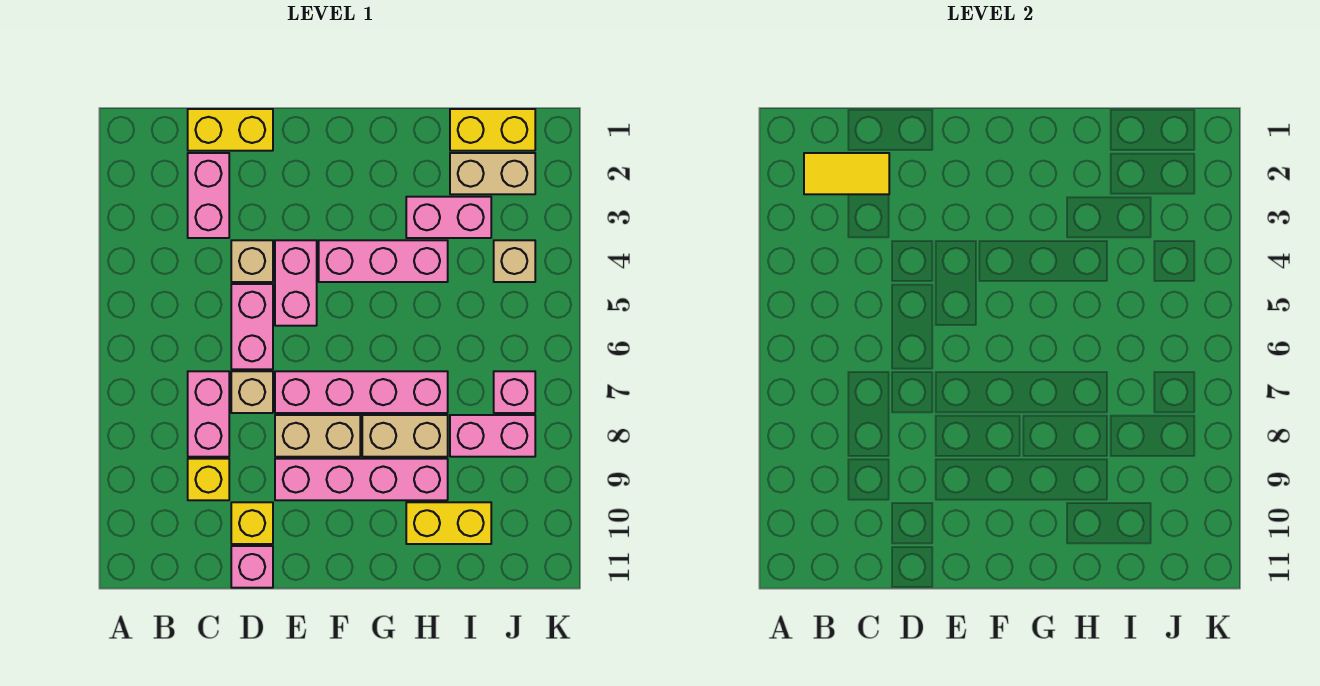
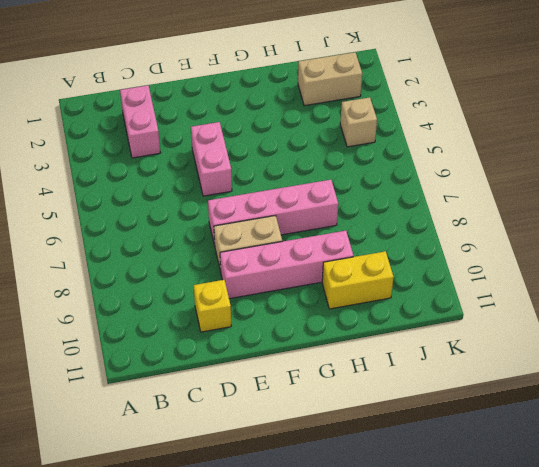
none -> yellow 1x2 brick [188,109,273,151]
none -> pink 1x2 brick [188,371,229,457]
none -> yellow 1x1 brick [188,459,229,500]

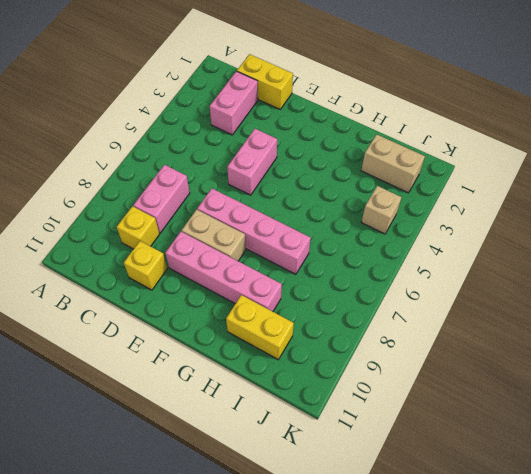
none -> tan 1x1 brick [231,240,273,282]
none -> pink 1x2 brick [231,284,273,369]
none -> tan 1x1 brick [231,371,273,413]

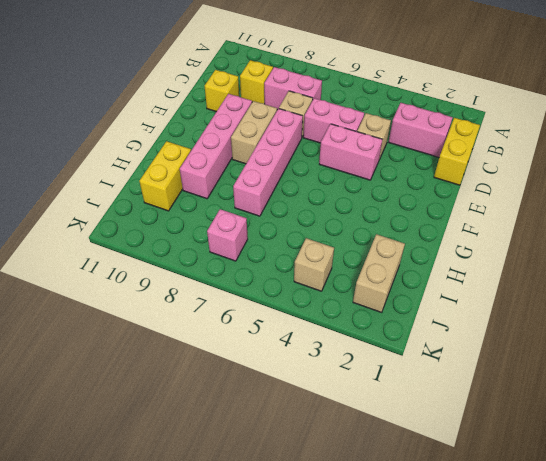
none -> pink 1x1 brick [231,546,273,588]
none -> pink 1x3 brick [319,240,448,282]
none -> tan 1x2 brick [362,415,448,457]

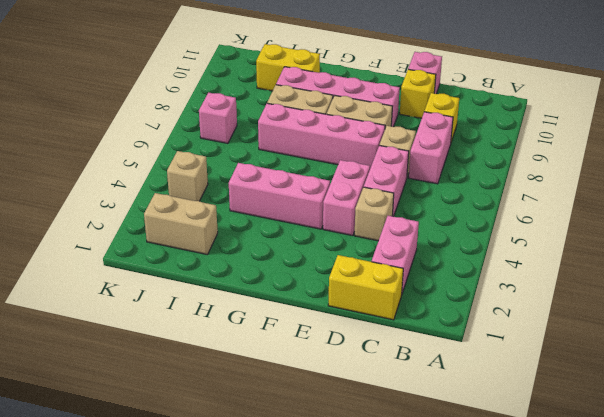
none -> pink 1x2 brick [406,197,491,238]
none -> yellow 1x2 brick [450,109,535,151]
none -> pink 1x2 brick [450,415,535,457]

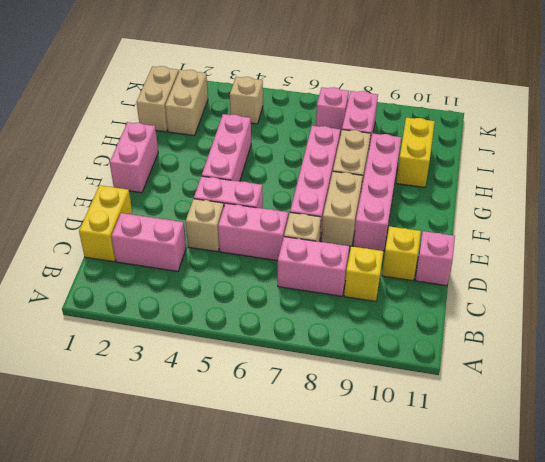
pink 1x2 brick [110,122,158,193] -> pink 1x2 brick moved to [406,197,491,238]
tan 1x2 brick [137,66,179,132] -> yellow 1x2 brick [450,109,535,151]
none -> yellow 1x2 tile [804,153,889,194]

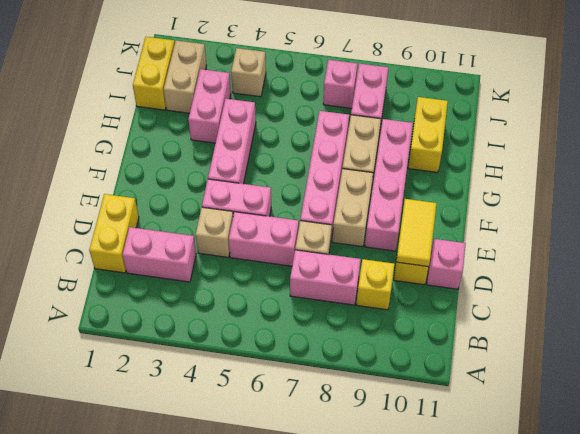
yellow 1x2 tile [396,199,437,267] -> yellow 1x2 tile moved to [804,153,889,194]

